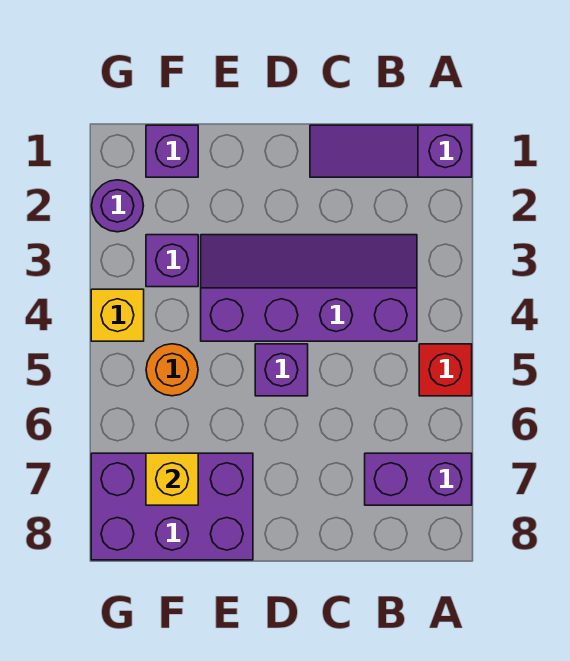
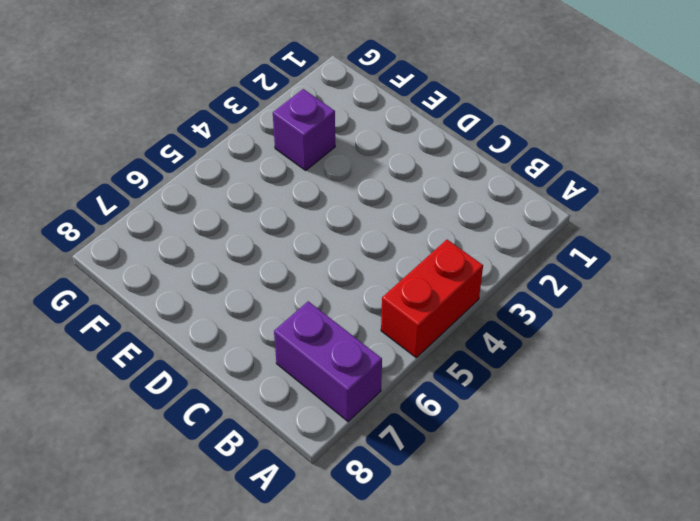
red 1x2 brick [381,240,483,358] -> red 1x1 brick [419,344,472,396]
none -> purple 1x3 slope [310,125,472,177]
none -> purple 2x4 slope [201,235,417,341]
none -> purple 1x1 brick [255,344,308,396]

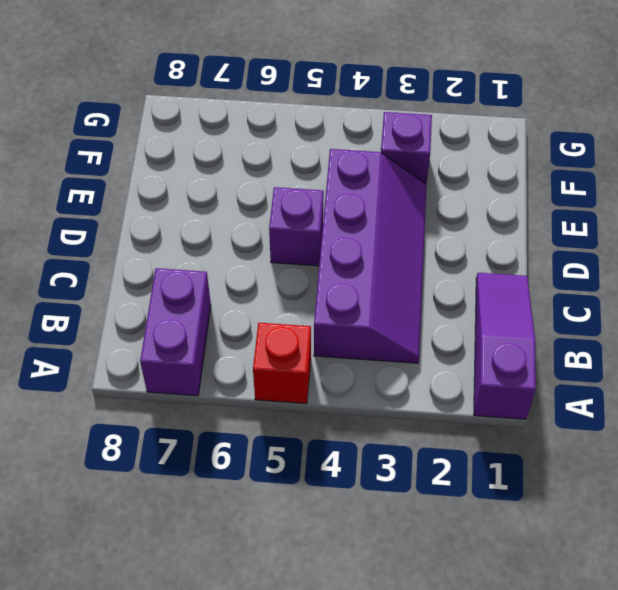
none -> purple 2x3 brick [91,453,253,560]
none -> purple 1x1 brick [146,125,198,177]
none -> orange 1x1 round brick [146,344,198,396]

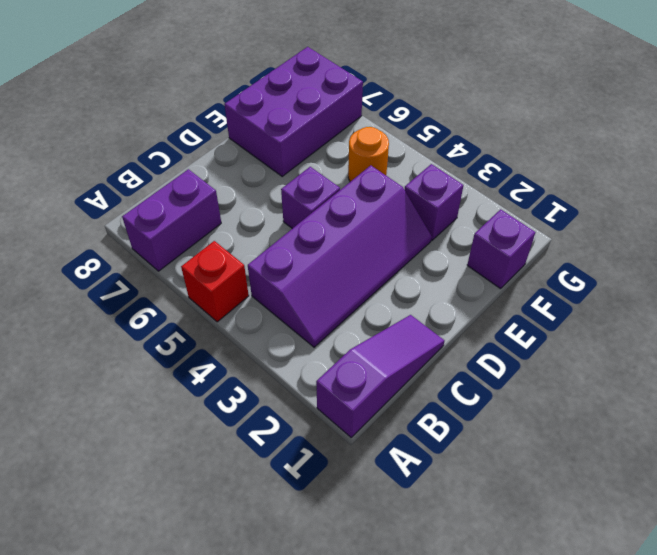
none -> purple 1x1 round brick [92,180,143,232]
none -> yellow 1x1 brick [91,289,144,341]
none -> yellow 1x1 brick [146,453,198,505]

